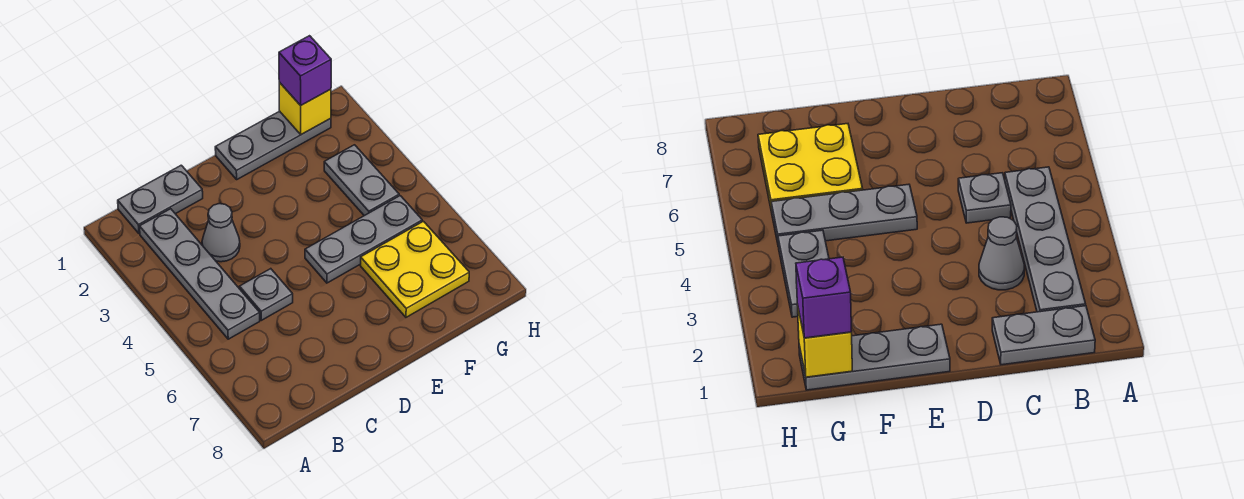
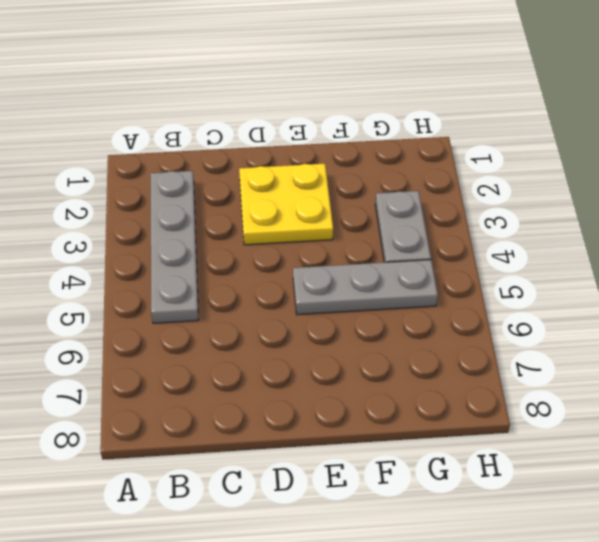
yellow 2x2 plate [239,164,333,245] -> yellow 2x2 plate moved to [360,221,469,317]
none -> grey 1x2 plate [118,165,203,234]
none -> grey 1x1 cone [202,204,240,262]

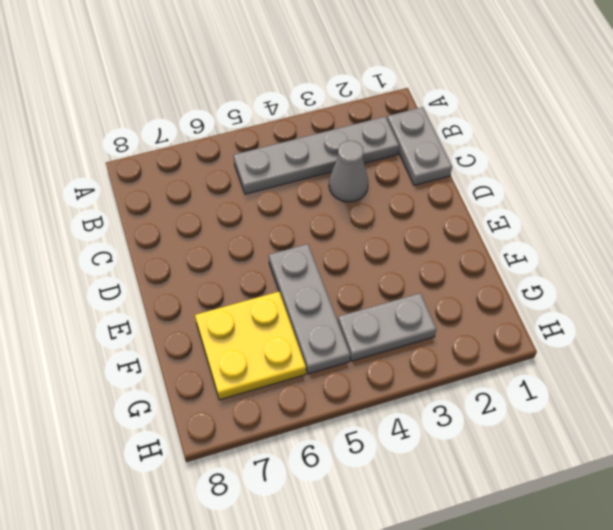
none -> grey 1x1 plate [240,269,293,320]
none -> grey 1x3 plate [215,111,331,179]

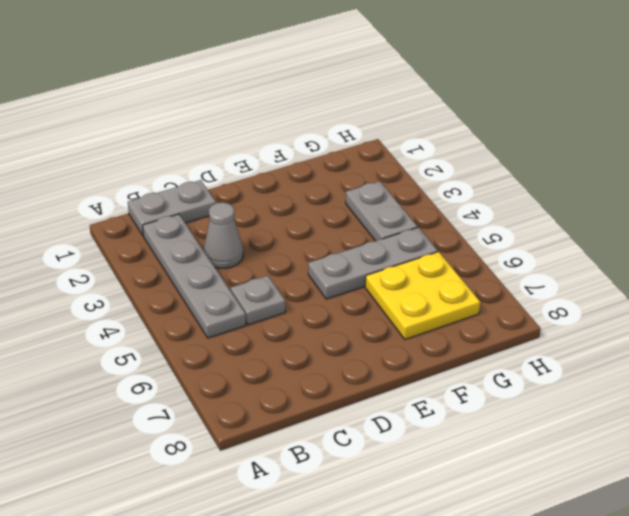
none -> grey 1x3 plate [215,111,331,179]
none -> yellow 1x1 brick [279,82,331,135]

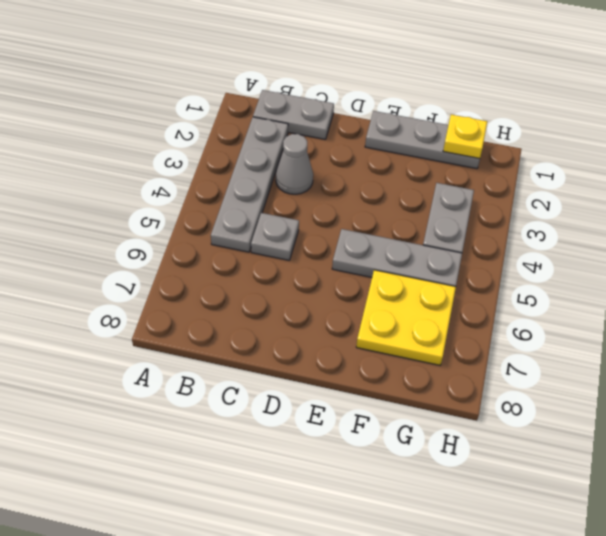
yellow 1x1 plate [443,114,487,159] -> yellow 1x1 brick [279,82,331,135]
none -> purple 1x1 brick [279,36,331,105]

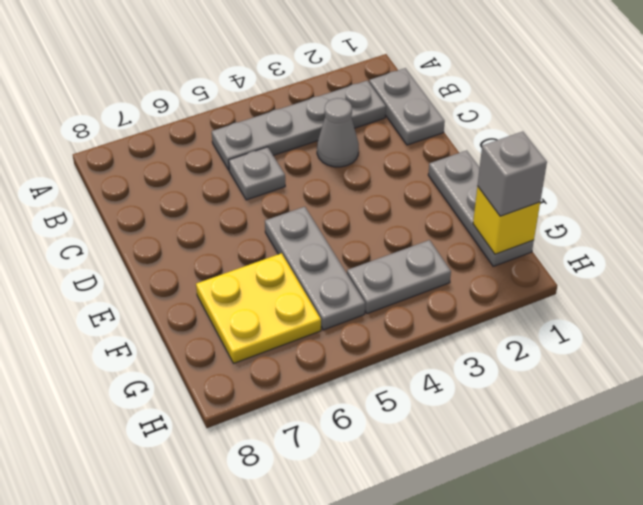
grey 1x1 brick [478,132,547,216] -> purple 1x1 brick [279,36,331,105]

